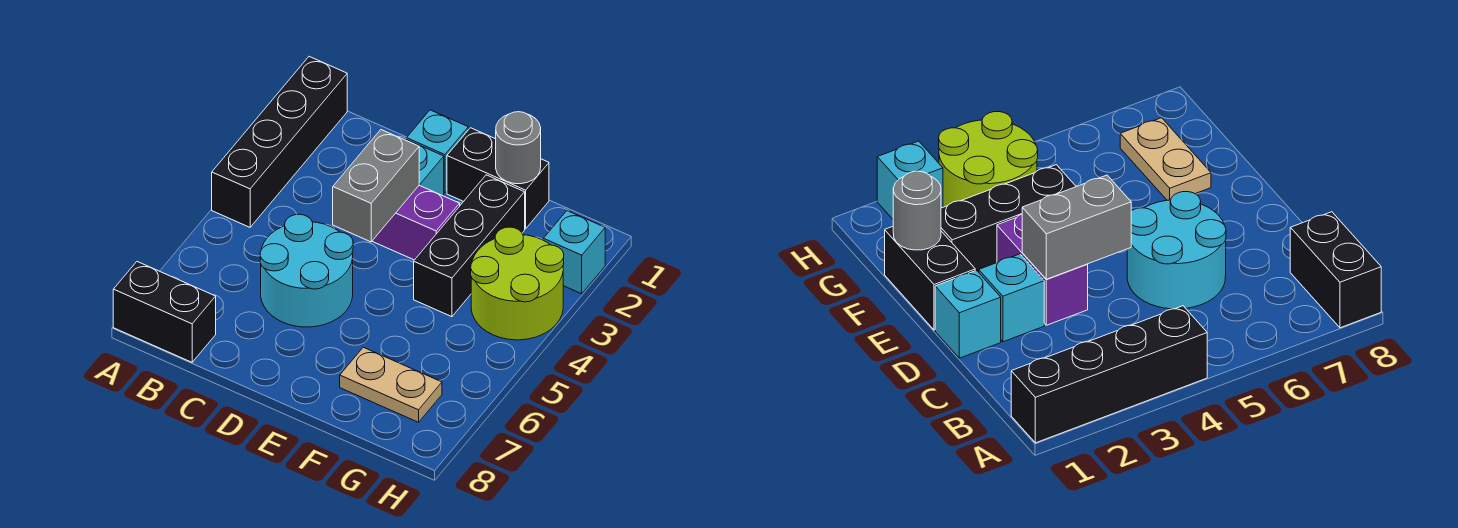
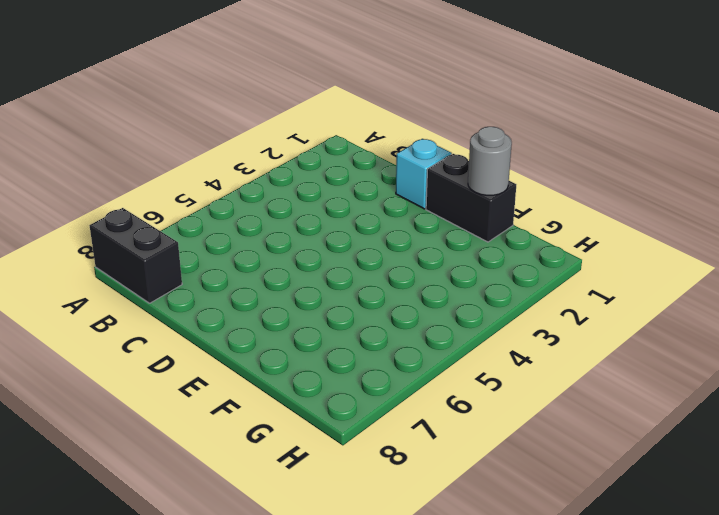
none -> black 1x4 brick [212,57,347,227]
none -> cyan 2x2 round brick [260,214,353,327]
none -> cyan 1x1 brick [405,139,444,196]

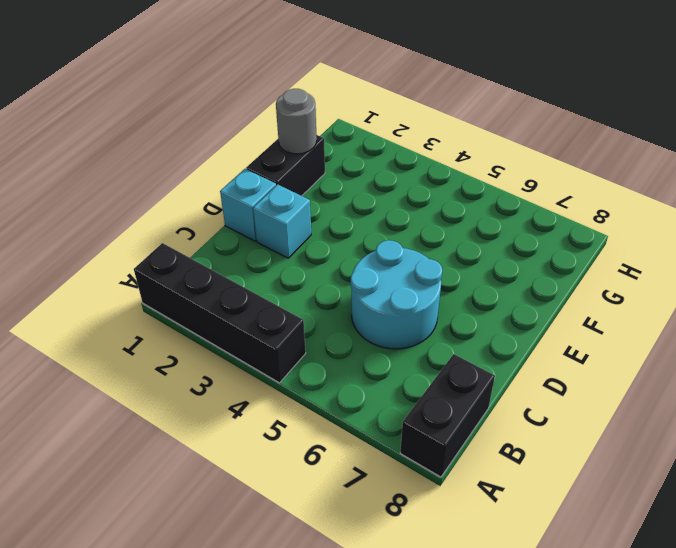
none -> purple 1x2 brick [372,185,460,260]
none -> black 1x3 brick [414,175,525,317]
none -> tan 1x2 plate [340,347,442,422]

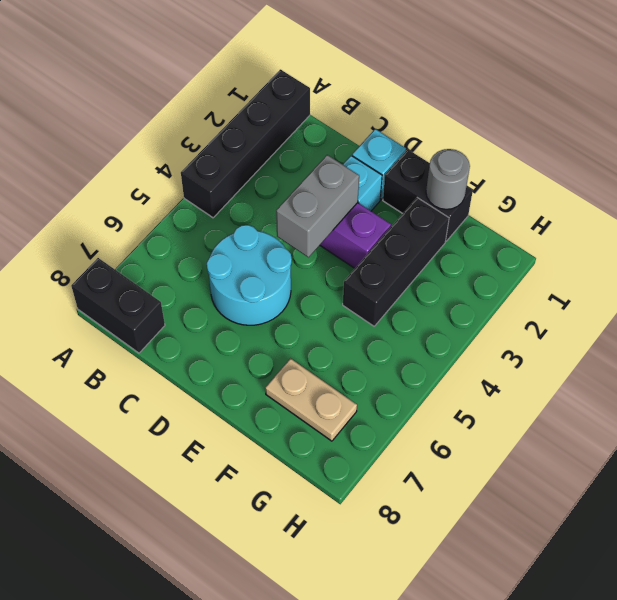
none -> lime 2x2 round brick [471,227,564,340]
none -> cyan 1x1 brick [543,211,605,294]

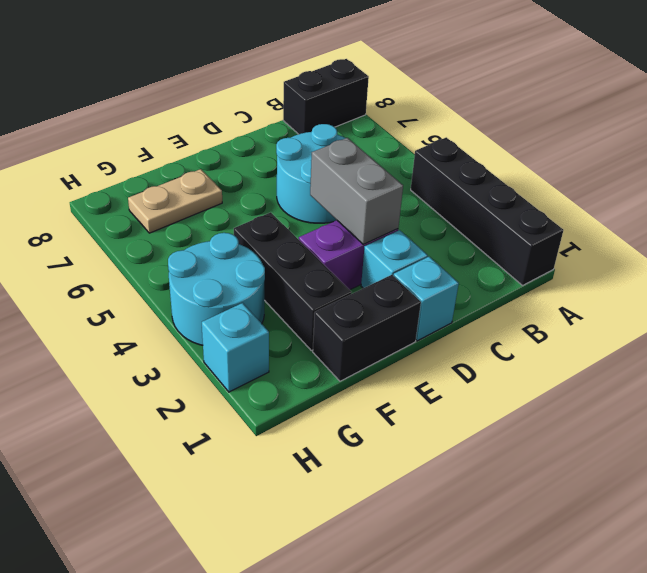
cyan 2x2 round brick [168,233,265,345] -> lime 2x2 round brick [471,227,564,340]
none -> grey 1x1 round brick [496,112,541,184]

